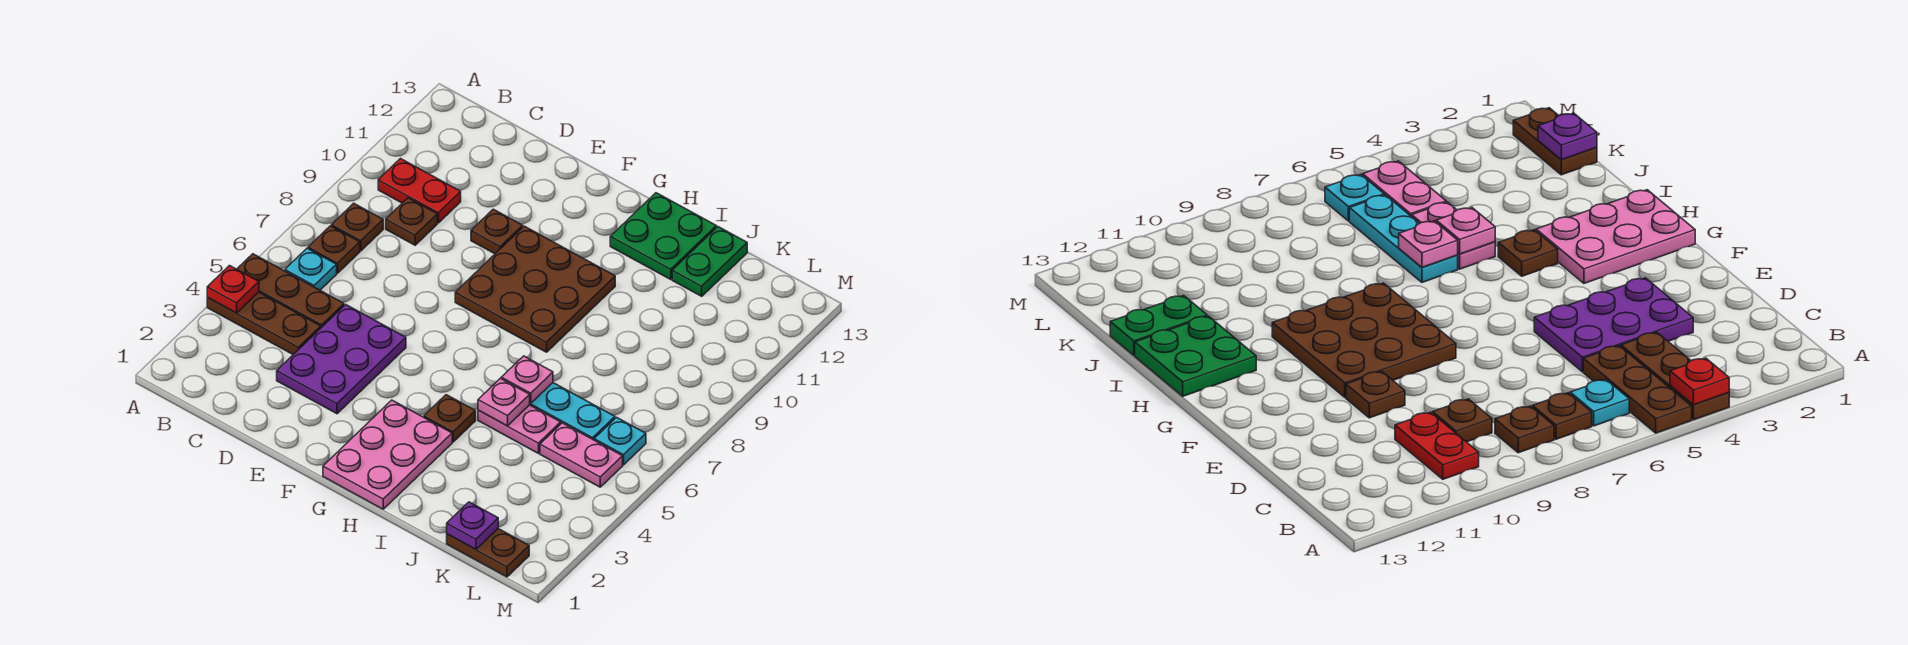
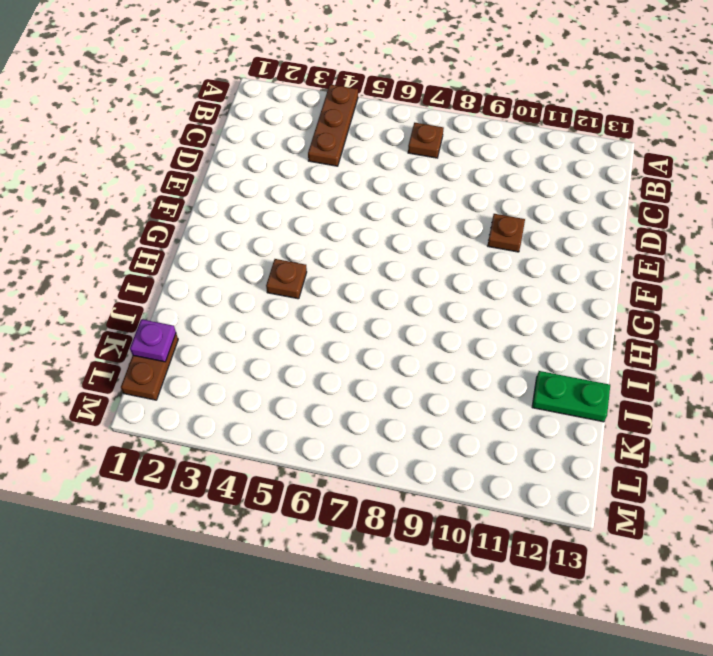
none -> brown 1x3 plate [237,254,344,328]
none -> cyan 1x1 plate [285,248,337,290]
none -> brown 1x1 plate [332,203,383,251]

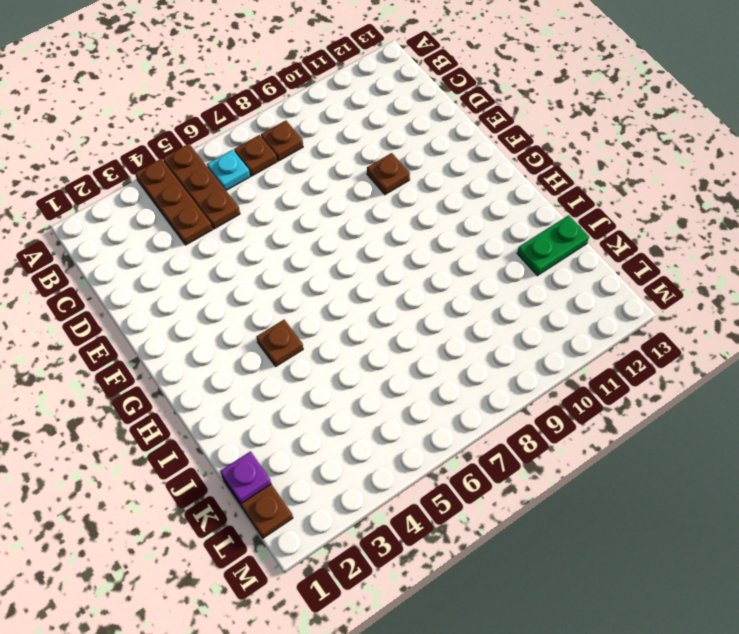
none -> red 1x2 plate [378,159,461,223]
none -> brown 1x1 plate [386,198,437,245]
none -> purple 2x3 plate [277,305,406,414]

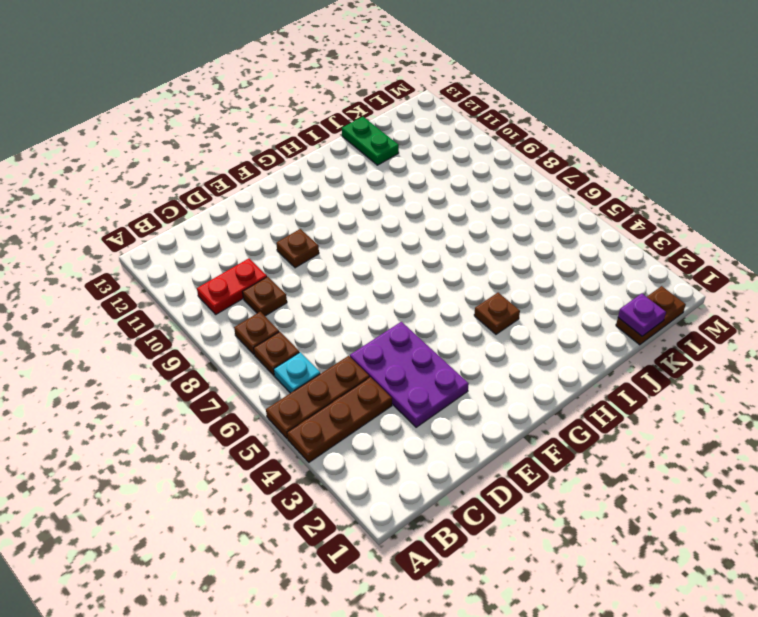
none -> brown 3x3 plate [455,226,615,352]
none -> pink 2x3 plate [323,400,452,509]
none -> green 2x2 plate [610,193,716,280]

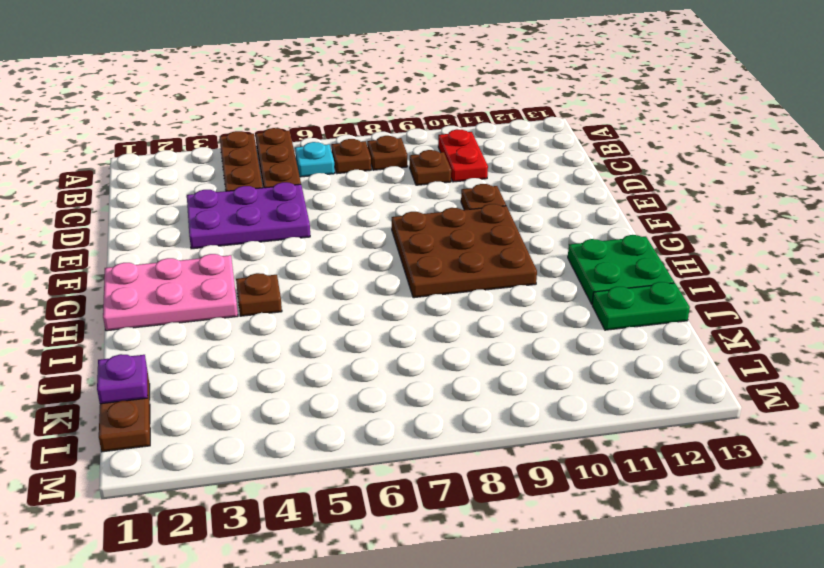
none -> pink 1x2 plate [478,405,561,453]
none -> cyan 1x3 plate [530,383,615,440]
none -> pink 1x2 plate [540,423,623,487]

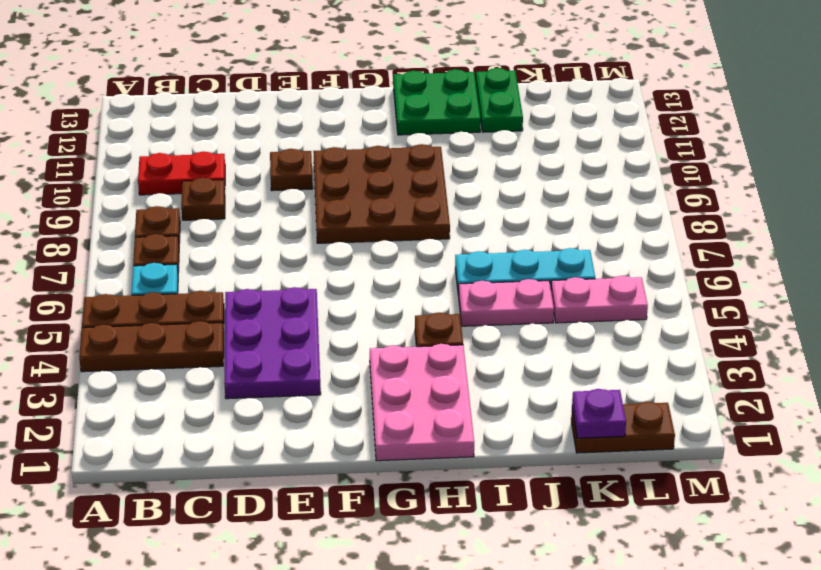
none -> cyan 1x1 plate [594,417,646,465]
none -> red 1x1 plate [207,266,259,313]
none -> pink 1x1 plate [478,378,530,426]

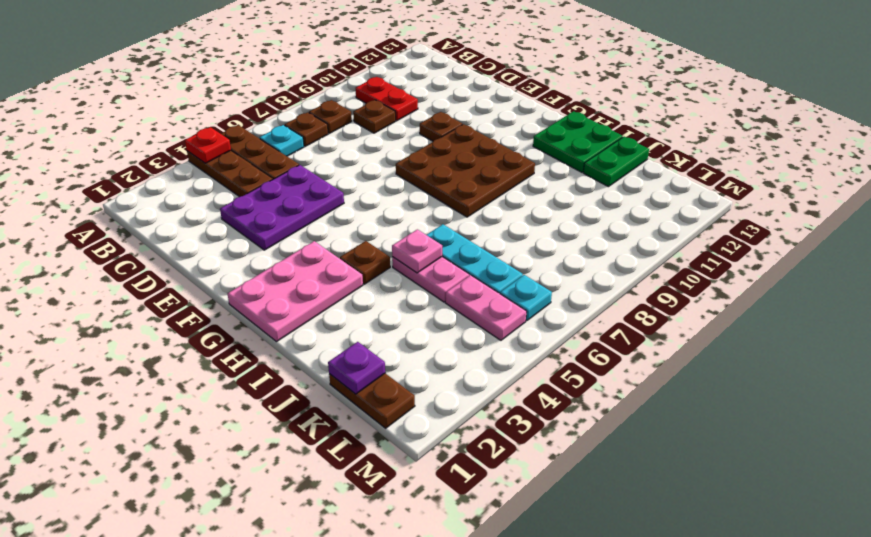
none -> pink 1x1 plate [501,356,553,404]

